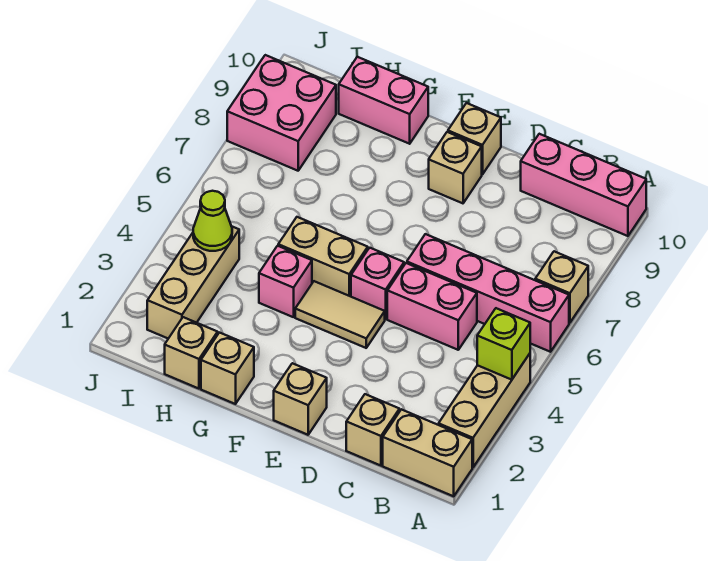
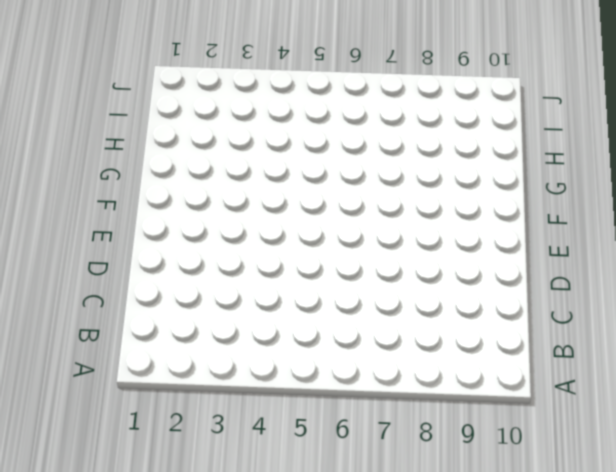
none -> tan 1x2 brick [383,409,472,496]
none -> tan 1x3 brick [439,354,530,467]
none -> pink 1x4 brick [407,234,569,352]

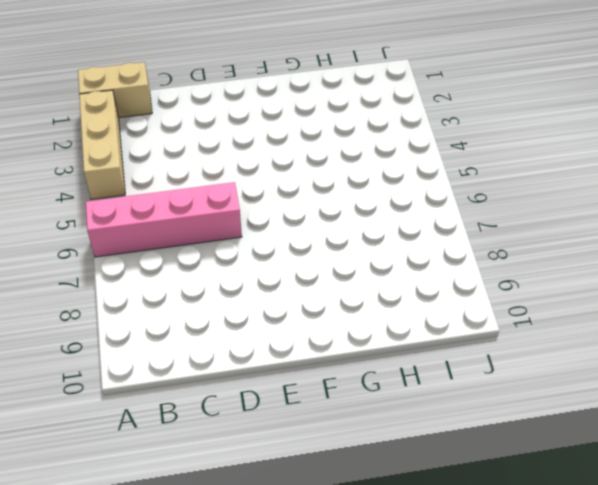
none -> tan 1x1 brick [535,251,588,323]
none -> pink 1x3 brick [521,134,646,236]
none -> tan 1x1 brick [346,394,399,466]

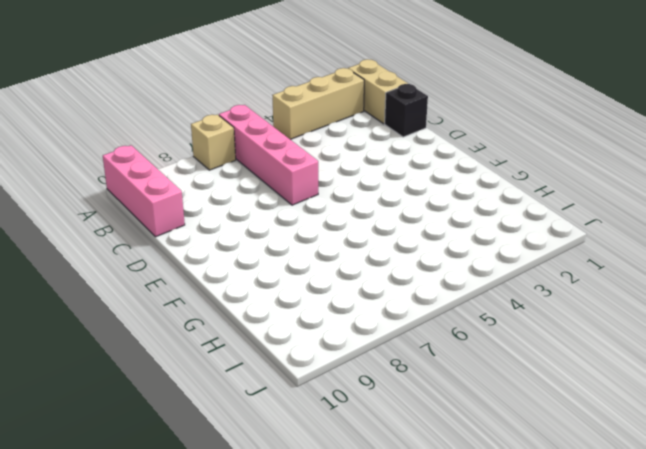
black 1x1 brick [385,84,428,137] -> tan 1x1 brick [346,394,399,466]
none -> pink 1x2 brick [387,263,477,350]
none -> tan 1x1 brick [274,363,327,435]
none -> tan 1x2 tile [295,281,385,348]

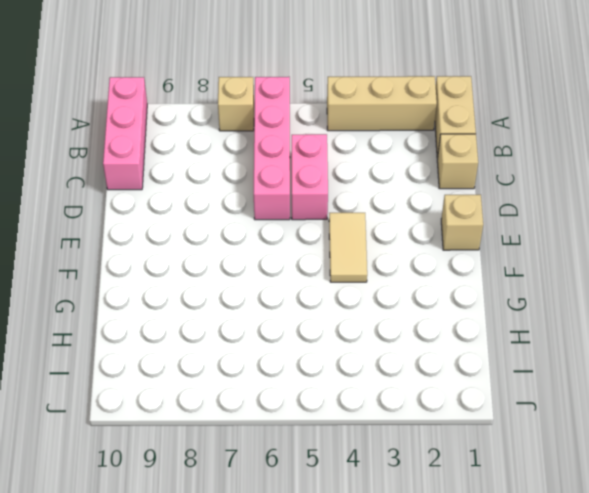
none -> pink 1x1 brick [351,248,404,319]
none -> tan 1x1 brick [429,132,482,203]
none -> tan 1x1 brick [448,103,501,175]

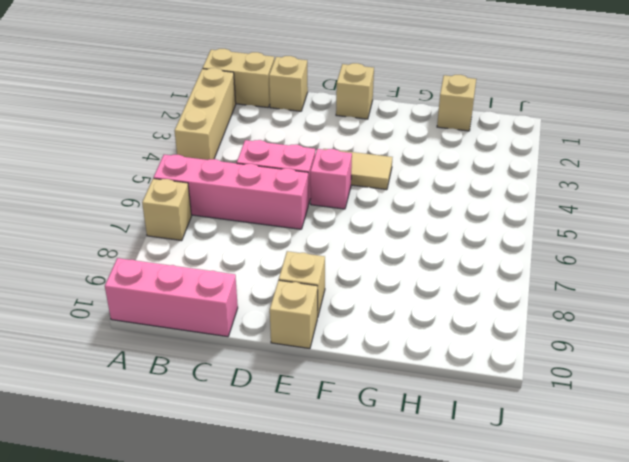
none -> tan 1x2 brick [278,217,368,297]
none -> tan 1x1 brick [201,333,254,404]
none -> pink 1x1 brick [259,246,312,317]

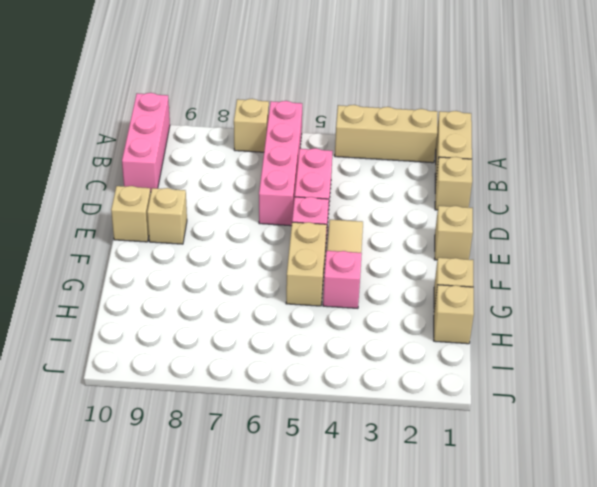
none -> pink 1x2 brick [339,57,428,144]
none -> tan 1x3 brick [147,227,239,339]
none -> pink 2x2 brick [227,55,336,171]

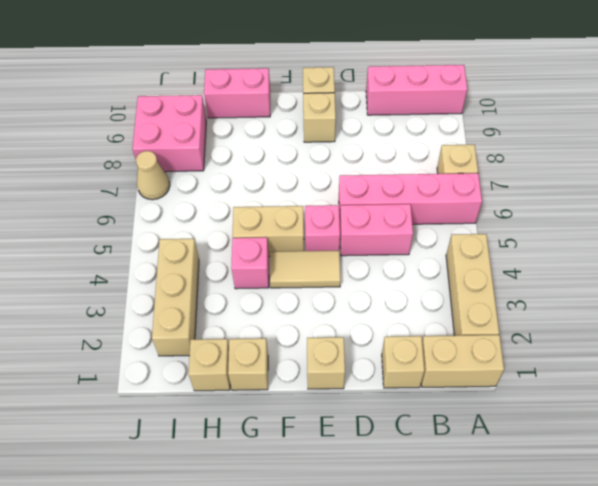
tan 1x1 cone [136,151,170,200] -> none
none -> lime 1x1 brick [477,308,530,380]
none -> lime 1x1 cone [193,191,232,251]

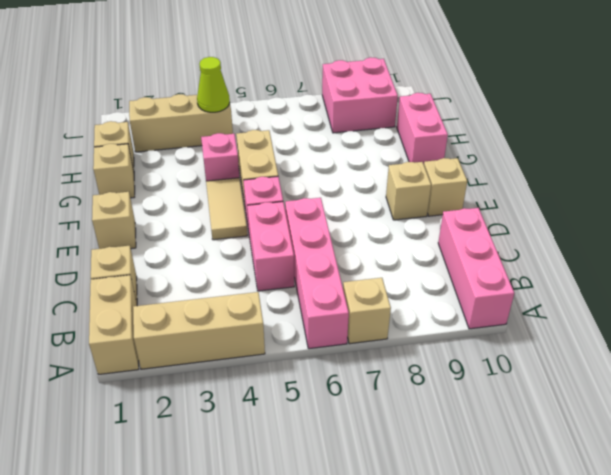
none -> lime 1x1 brick [477,308,530,380]

